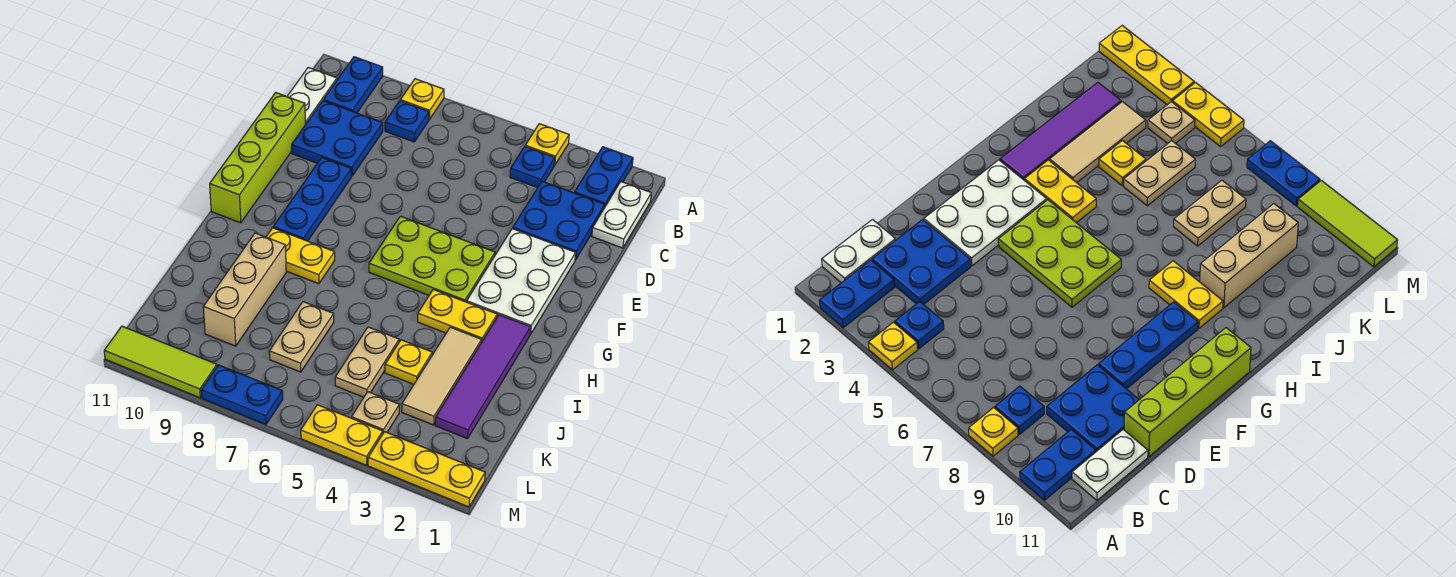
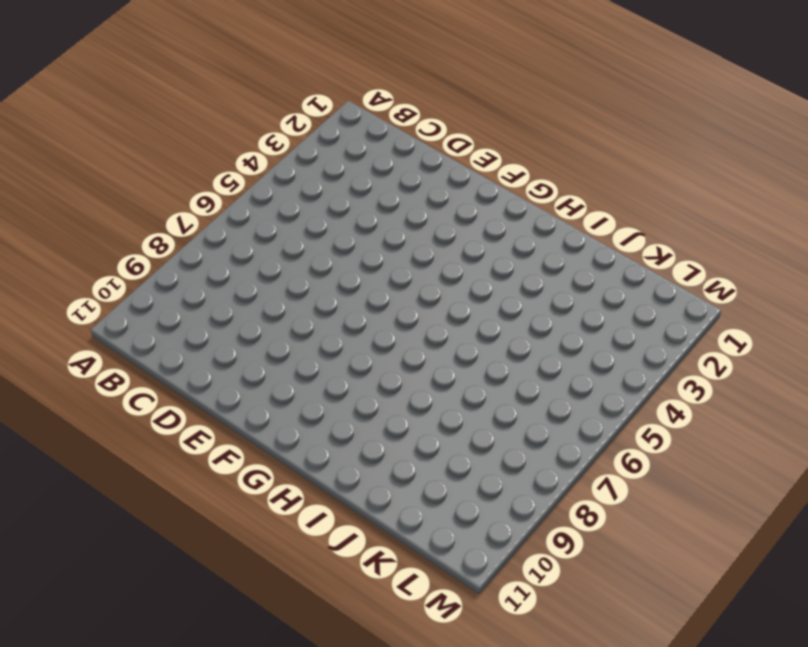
none -> blue 1x2 plate [575,147,633,206]
none -> yellow 1x1 plate [525,124,569,165]
none -> yellow 1x1 plate [400,79,444,119]

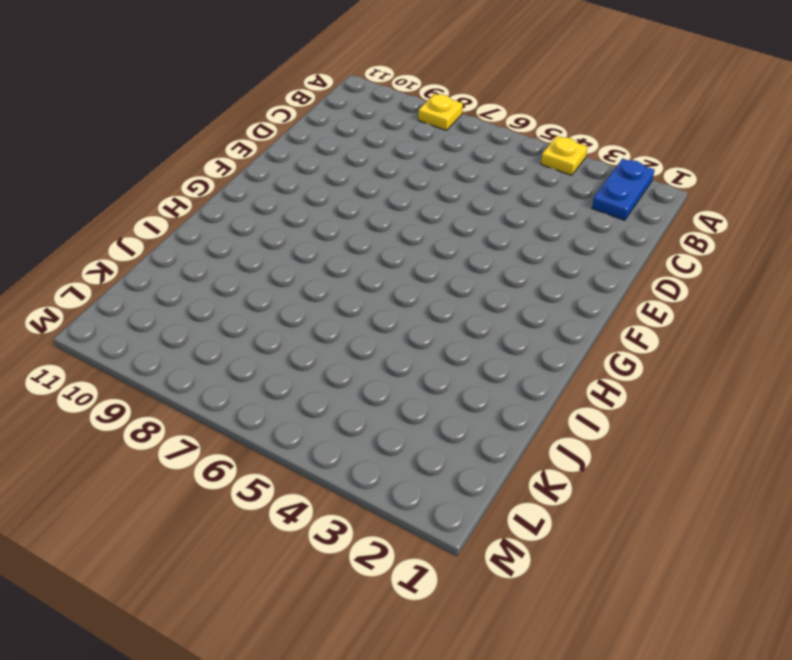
none -> blue 1x2 plate [324,57,383,113]
none -> white 1x2 plate [592,182,651,248]
none -> blue 1x1 plate [510,147,555,188]

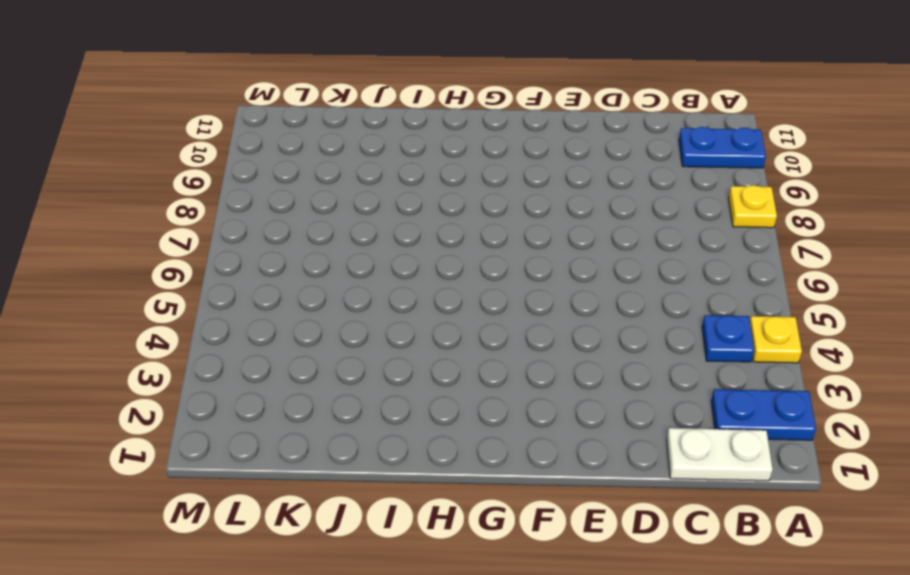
none -> blue 1x1 plate [385,101,429,142]
none -> white 1x2 plate [287,67,337,125]
none -> blue 2x2 plate [513,181,605,260]

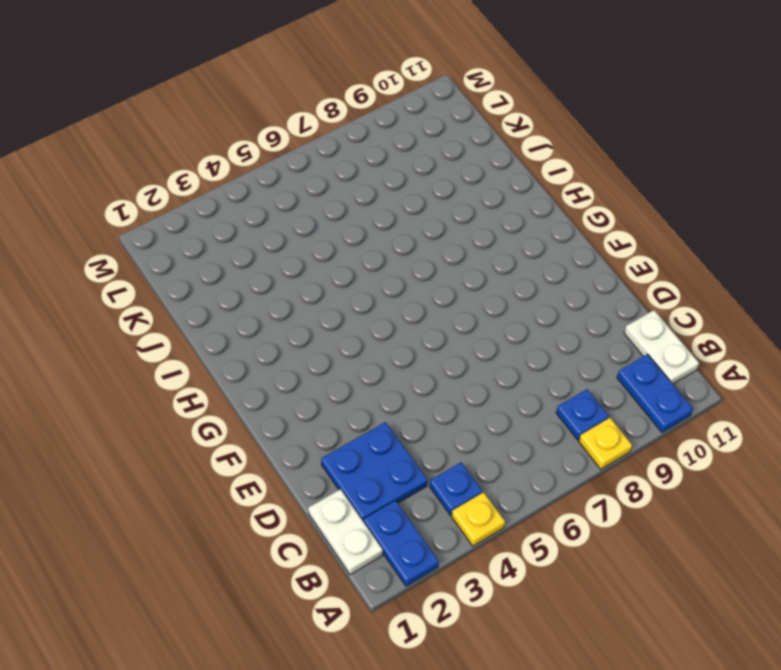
none -> blue 2x2 plate [292,101,383,176]
none -> lime 1x4 brick [210,93,305,223]
none -> white 2x3 plate [467,229,576,334]

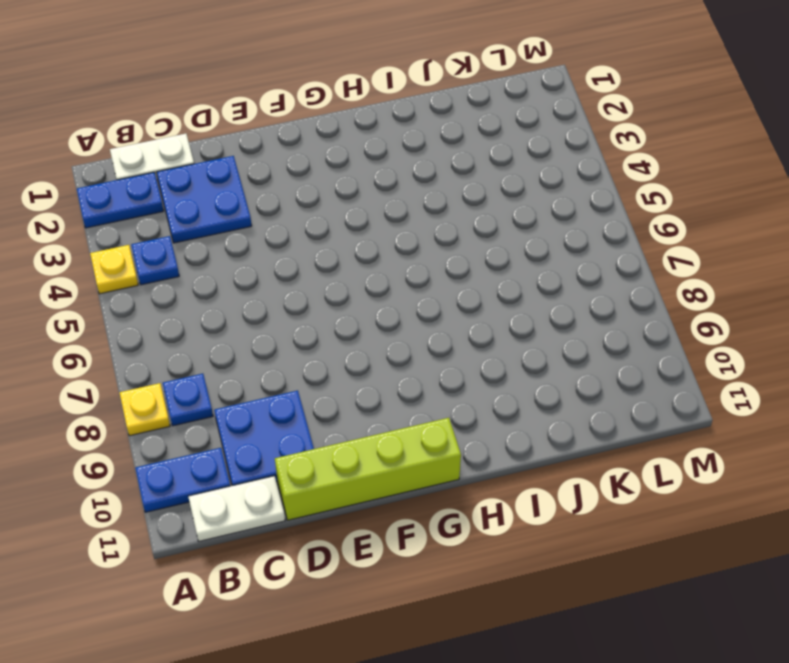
none -> white 2x3 plate [467,229,576,334]
none -> blue 1x3 plate [273,158,351,241]
none -> lime 2x3 plate [369,216,495,302]

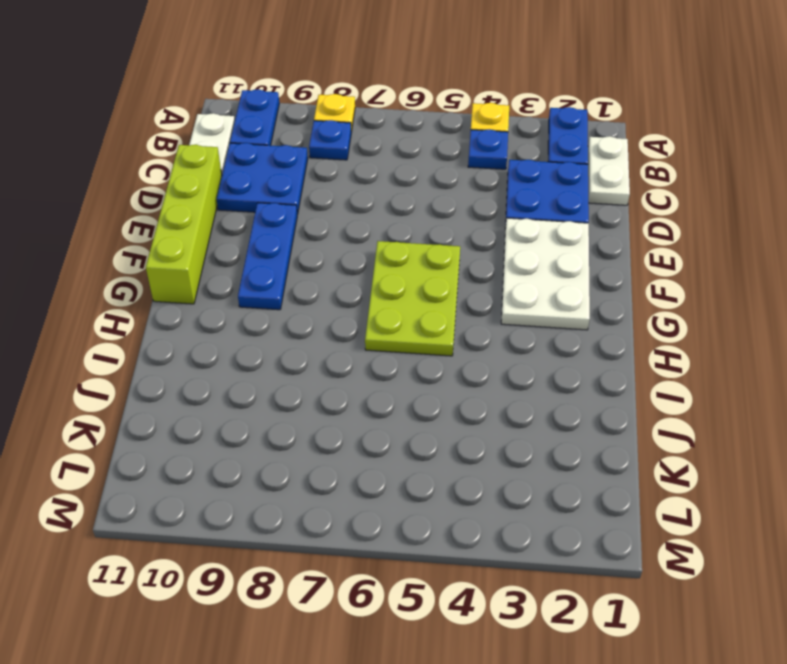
lime 2x3 plate [365,241,460,356] -> lime 2x3 plate turned to [369,216,495,302]
none -> purple 1x4 tile [435,315,530,439]
none -> yellow 1x2 plate [418,290,497,343]
none -> yellow 1x2 plate [266,228,335,284]

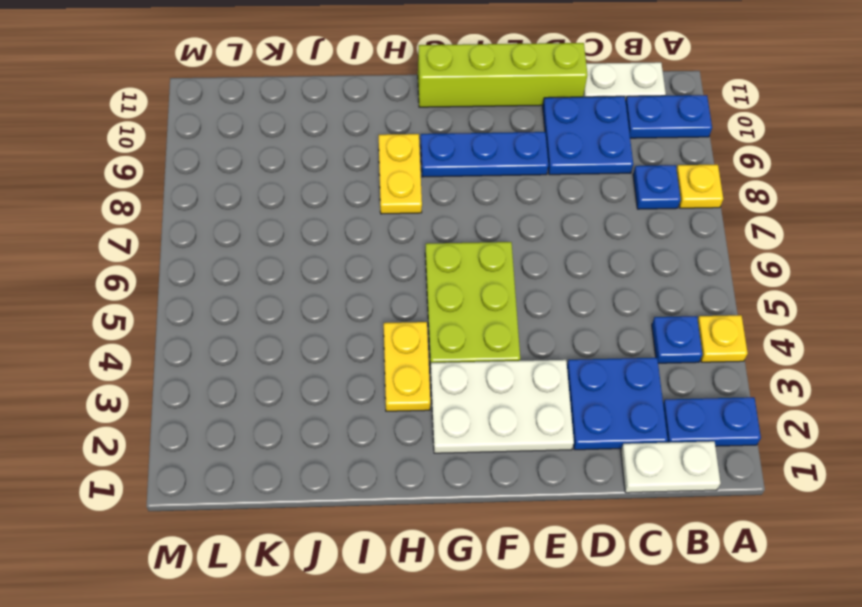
none -> purple 1x4 tile [435,315,530,439]
none -> tan 1x3 tile [402,327,482,425]
none -> tan 1x3 brick [203,233,286,346]

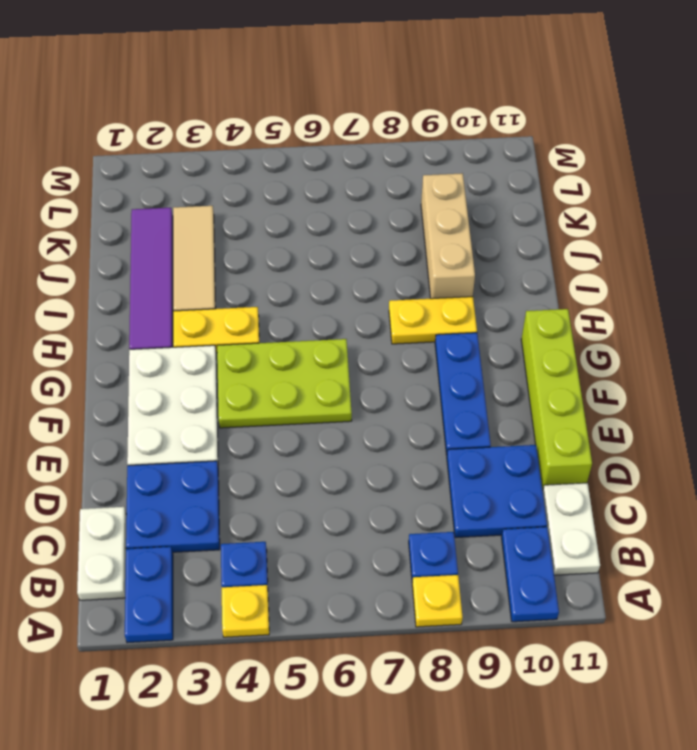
none -> yellow 1x1 plate [385,340,432,384]
none -> tan 1x2 plate [335,327,399,397]
none -> tan 1x2 plate [269,302,334,372]

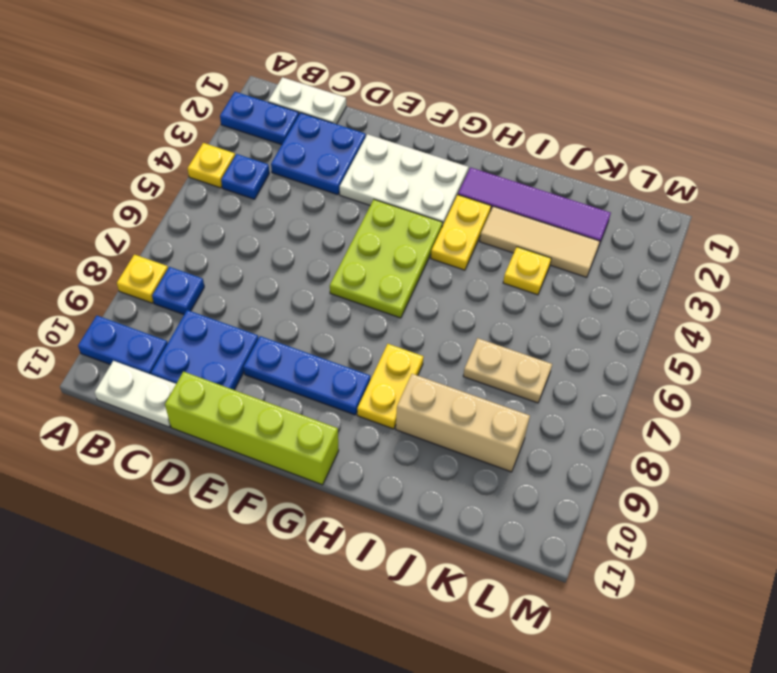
none -> tan 1x2 plate [335,327,399,397]
none -> tan 1x1 plate [352,392,399,433]
none -> yellow 1x3 plate [368,432,485,507]

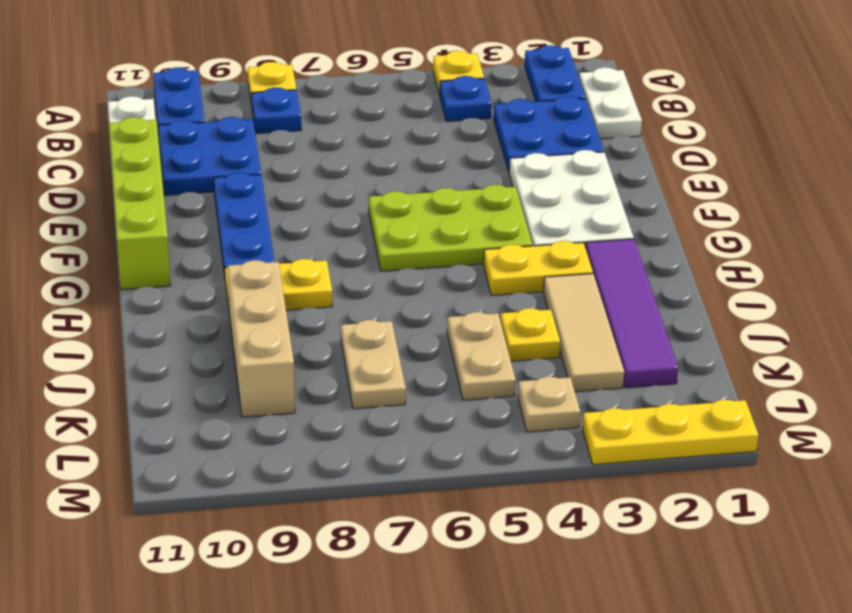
none -> yellow 1x2 plate [301,405,383,465]
none -> blue 1x2 plate [201,365,283,424]
none -> lime 1x3 tile [104,326,217,398]

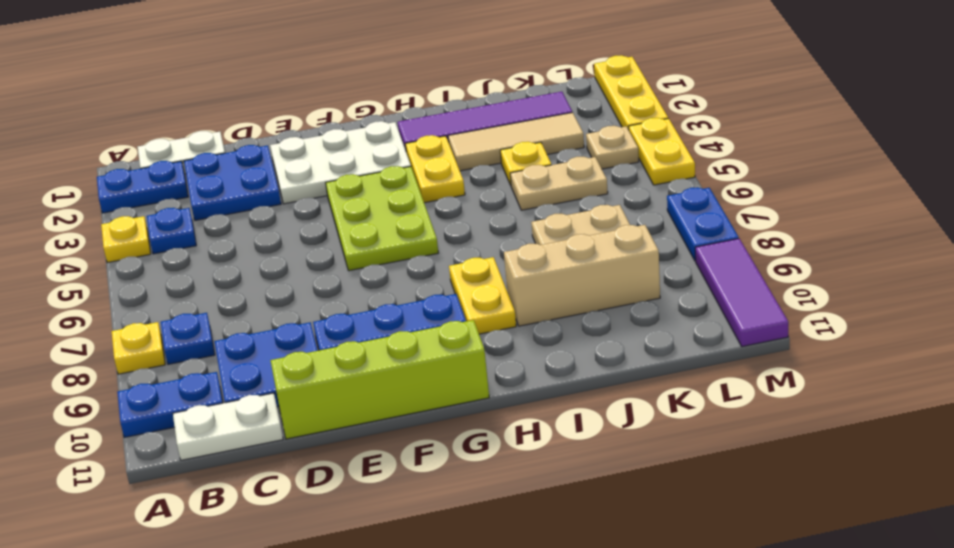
purple 1x3 tile [695,239,788,347] -> lime 1x3 tile [104,326,217,398]

